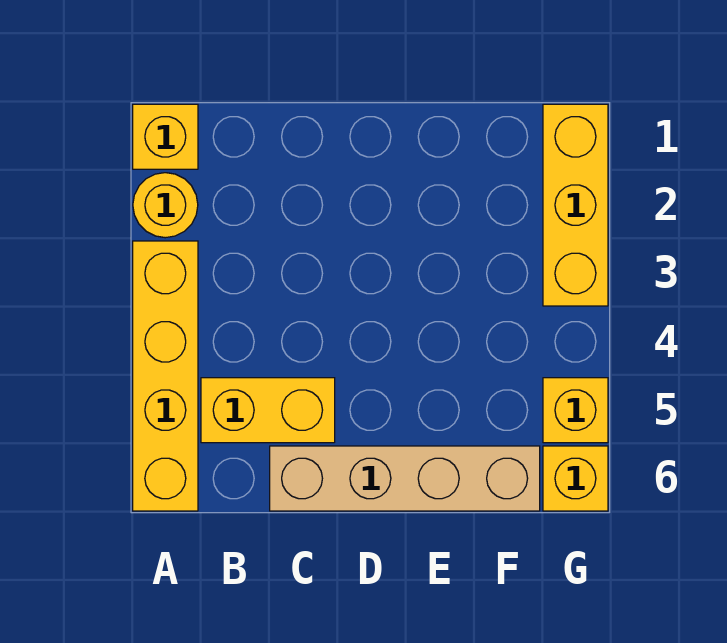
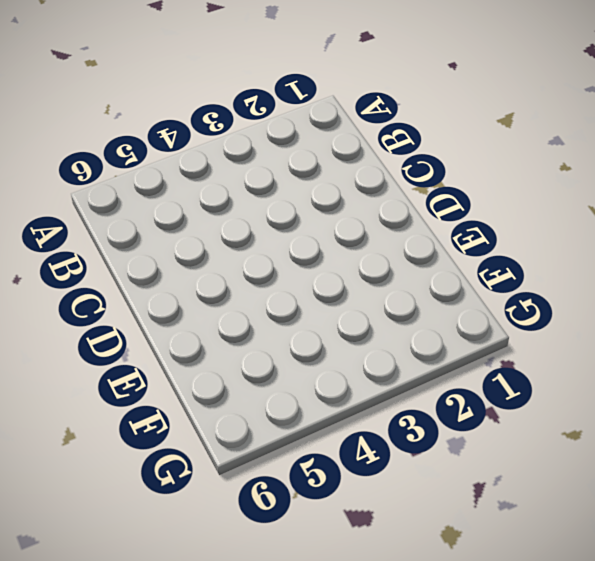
none -> yellow 1x1 brick [133,104,198,169]
none -> yellow 1x1 round brick [133,173,198,238]

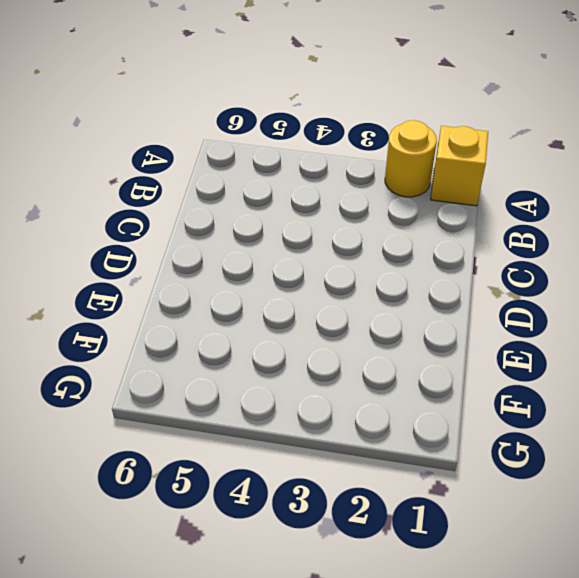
none -> yellow 1x4 brick [133,241,198,511]
none -> yellow 1x2 brick [201,378,335,443]

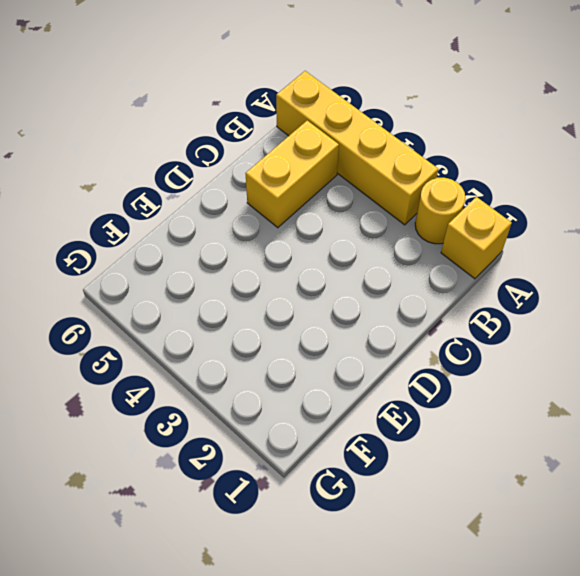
none -> tan 1x4 brick [270,446,540,511]
none -> yellow 1x3 brick [543,104,608,306]

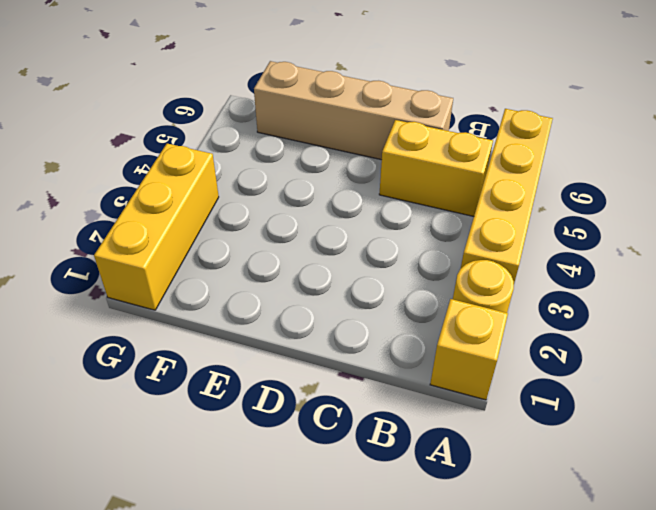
none -> yellow 1x1 brick [543,378,608,443]
none -> yellow 1x1 brick [543,446,608,511]

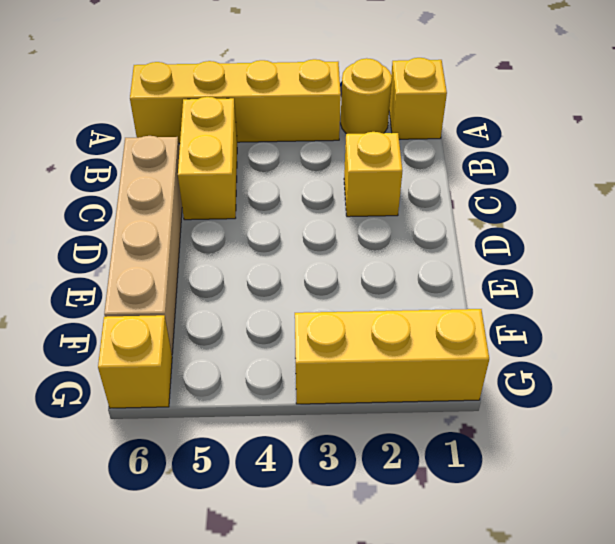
yellow 1x1 brick [344,132,402,217] -> yellow 1x1 brick moved to [543,378,608,443]

